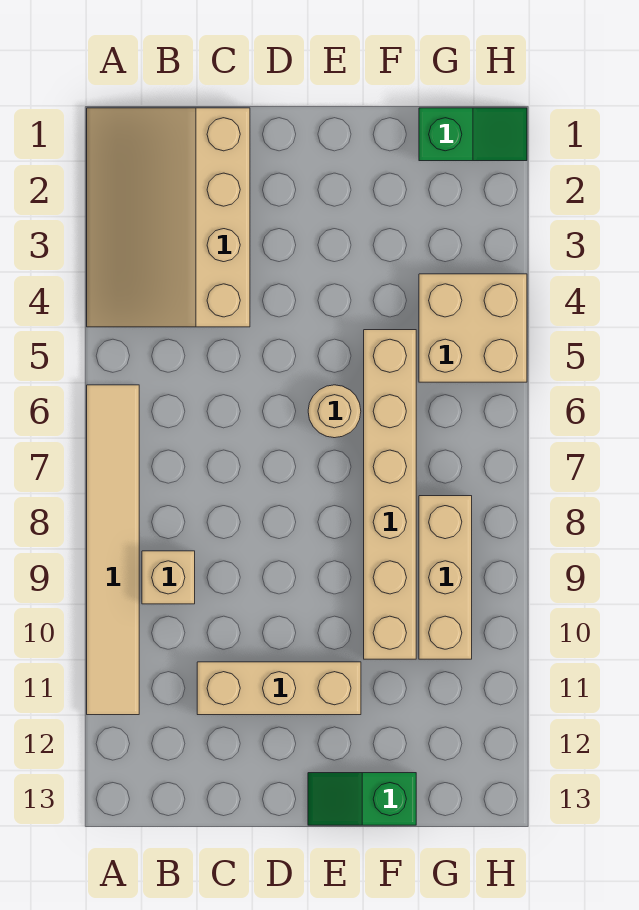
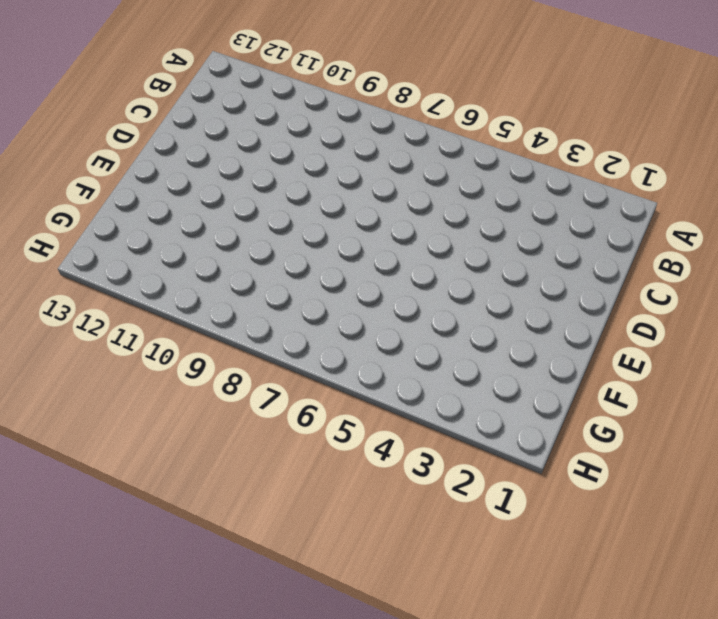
none -> tan 3x4 slope [87,108,250,327]
none -> tan 1x6 tile [87,385,139,715]

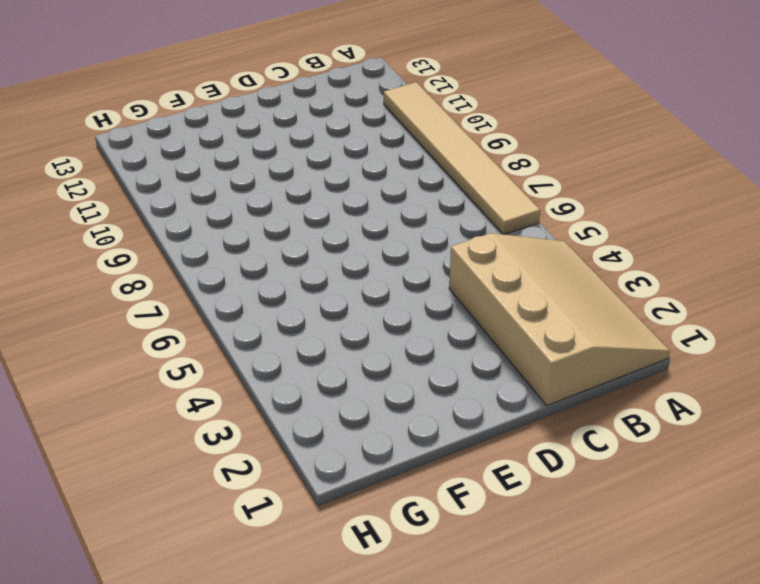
none -> tan 1x1 brick [142,551,195,604]
none -> tan 1x3 brick [197,662,361,715]

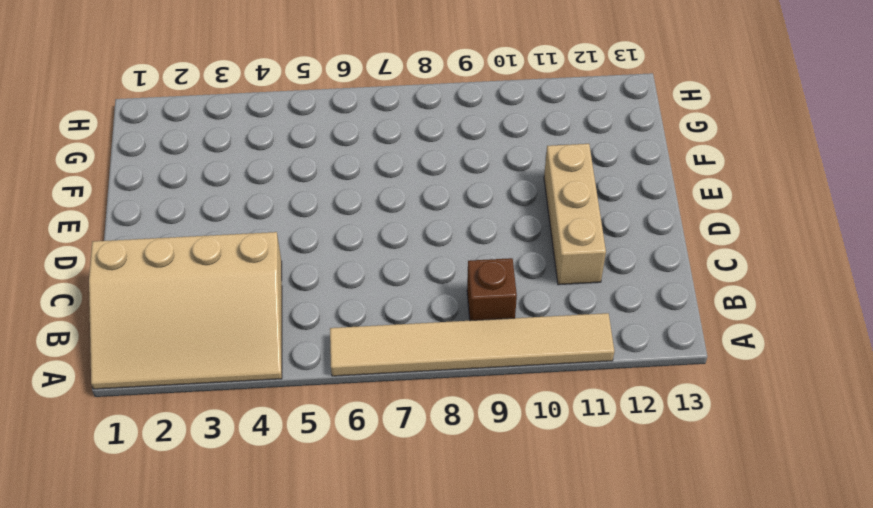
brown 1x1 brick [467,258,517,321] -> tan 1x1 brick [142,551,195,604]
none -> tan 1x1 round brick [308,385,361,438]
none -> green 1x2 slope [308,773,416,825]

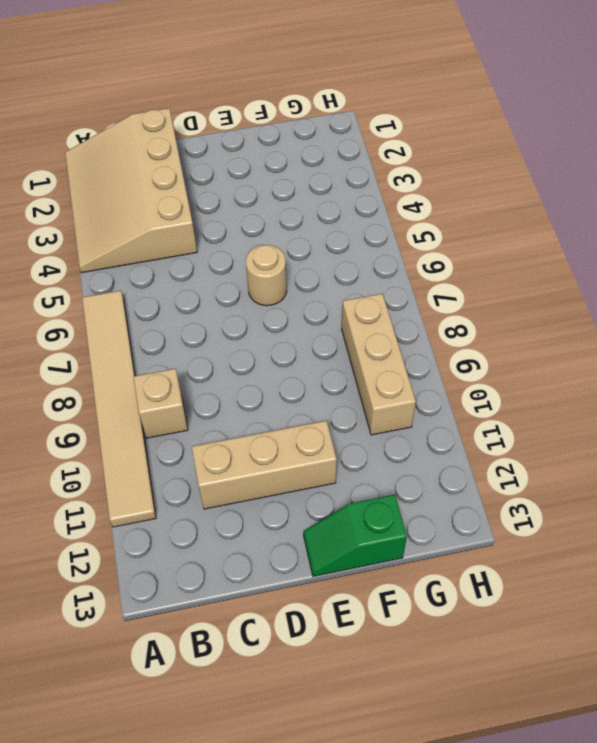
none -> tan 1x6 brick [364,330,416,659]
none -> green 1x2 slope [419,108,527,161]

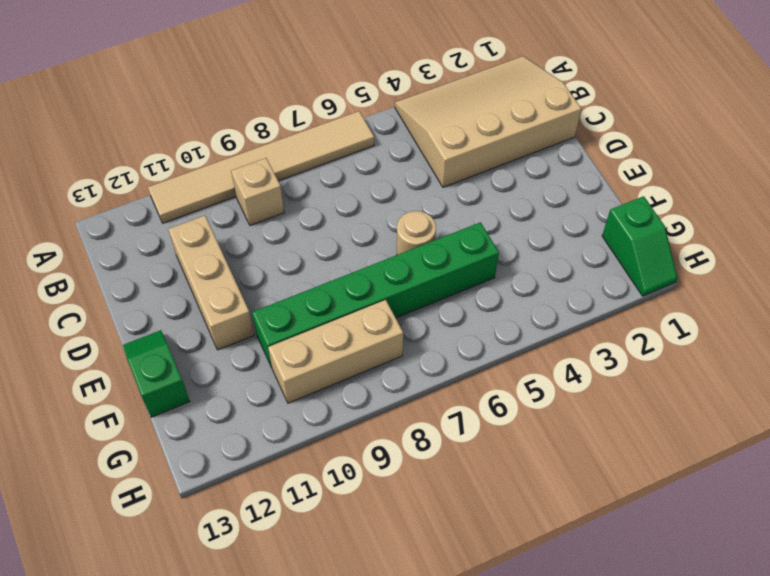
green 1x6 brick [252,222,499,367] -> tan 1x6 brick [364,330,416,659]
none -> tan 2x2 brick [419,274,527,382]

